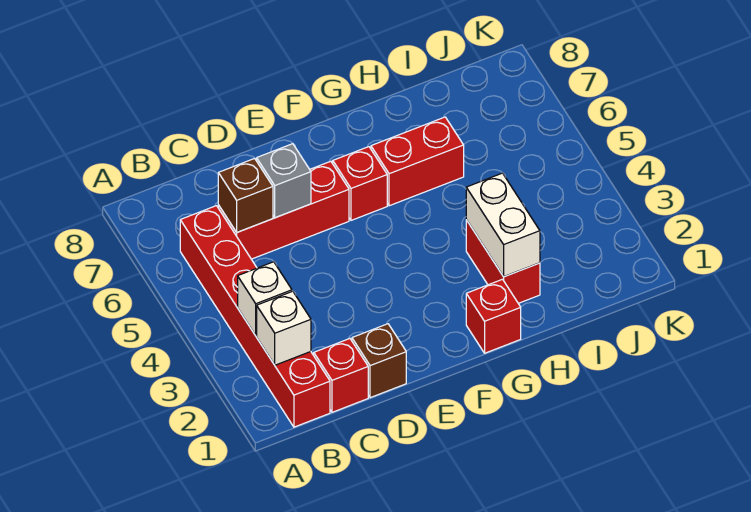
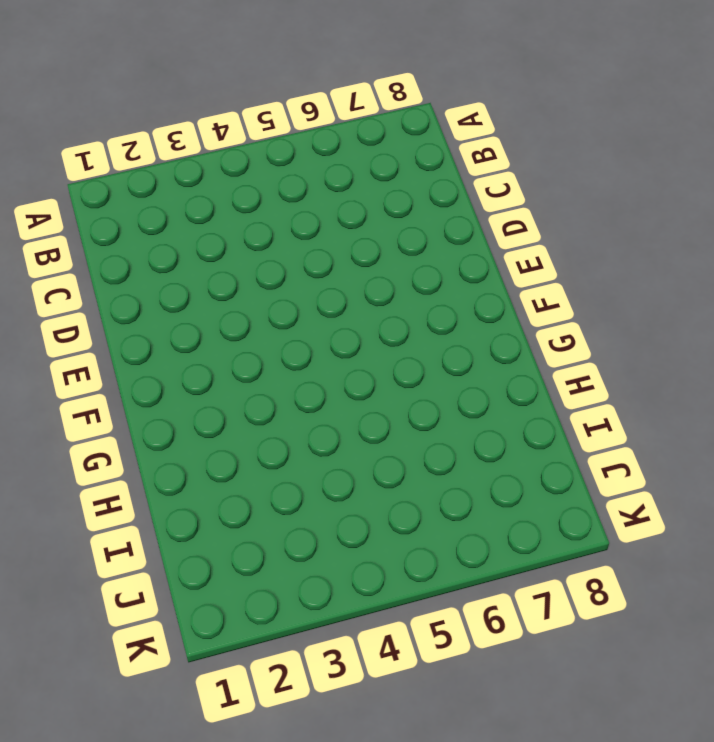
none -> red 1x6 brick [180,206,330,427]
none -> red 1x1 brick [314,339,368,412]
none -> red 1x3 brick [218,161,349,259]

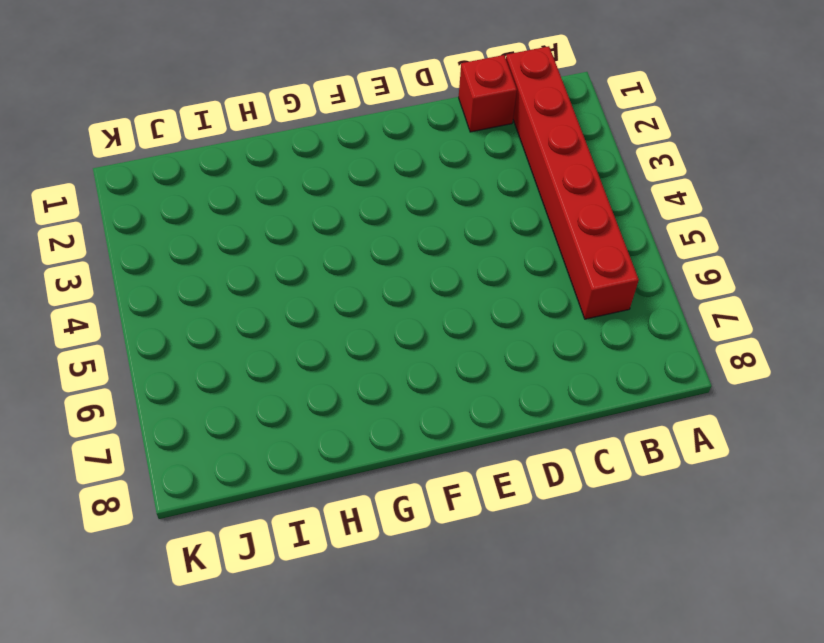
none -> red 1x3 brick [218,161,349,259]
none -> brown 1x1 brick [352,324,406,398]
none -> red 1x1 brick [333,147,387,220]

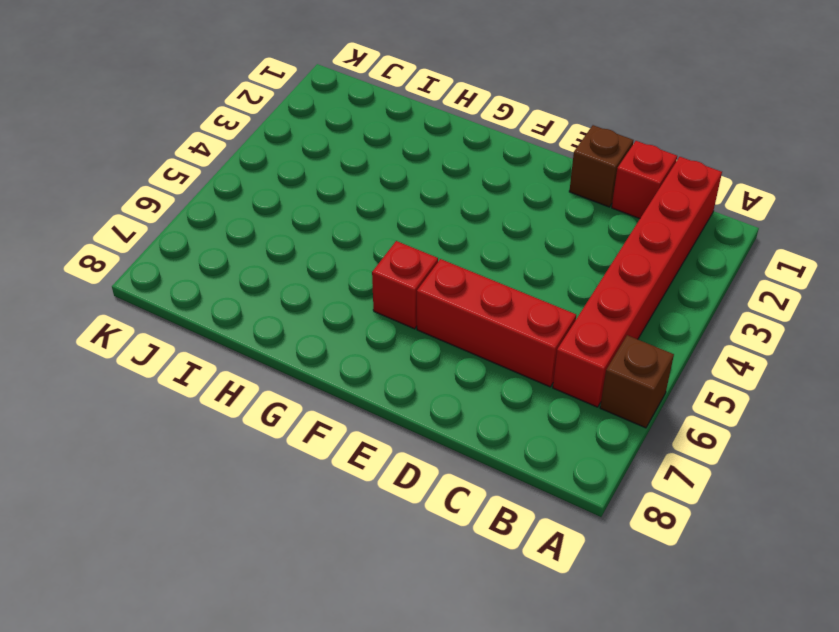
brown 1x1 brick [600,335,674,428] -> brown 1x1 brick moved to [218,158,273,232]
none -> red 1x1 brick [466,279,521,353]
none -> red 1x2 brick [371,117,464,206]
none -> red 1x2 brick [466,220,540,303]

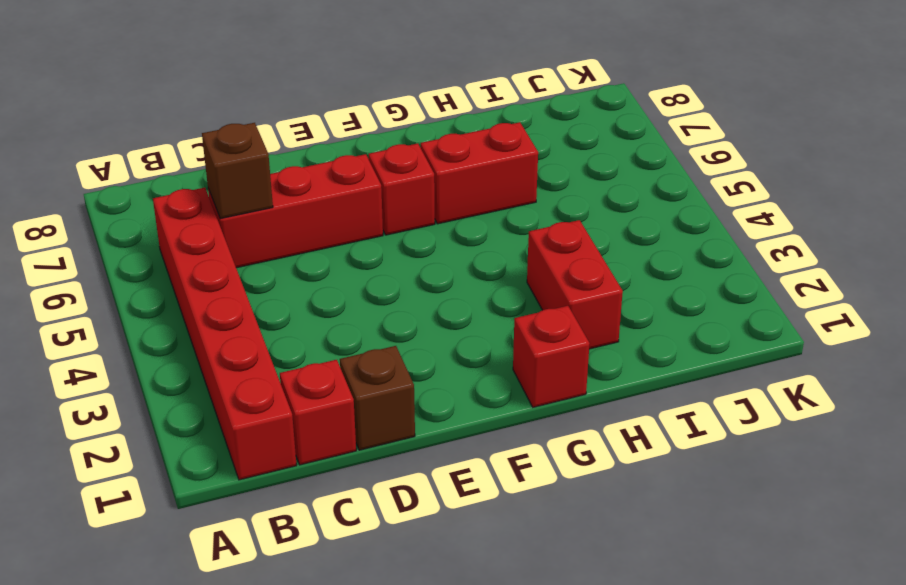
none -> white 1x1 brick [257,291,311,365]
none -> white 1x1 brick [238,262,292,336]
none -> grey 1x1 brick [257,144,311,218]

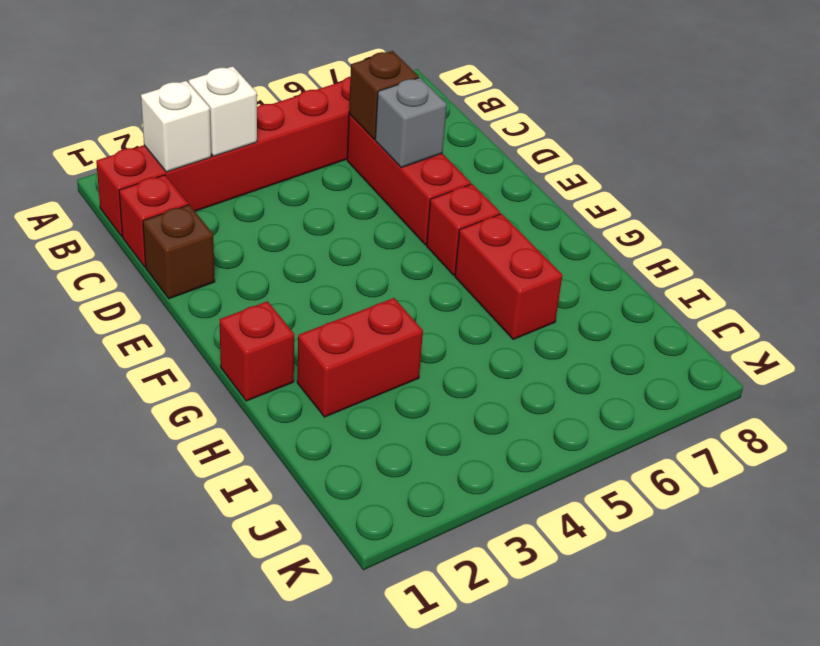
none -> white 1x2 brick [466,173,540,277]

